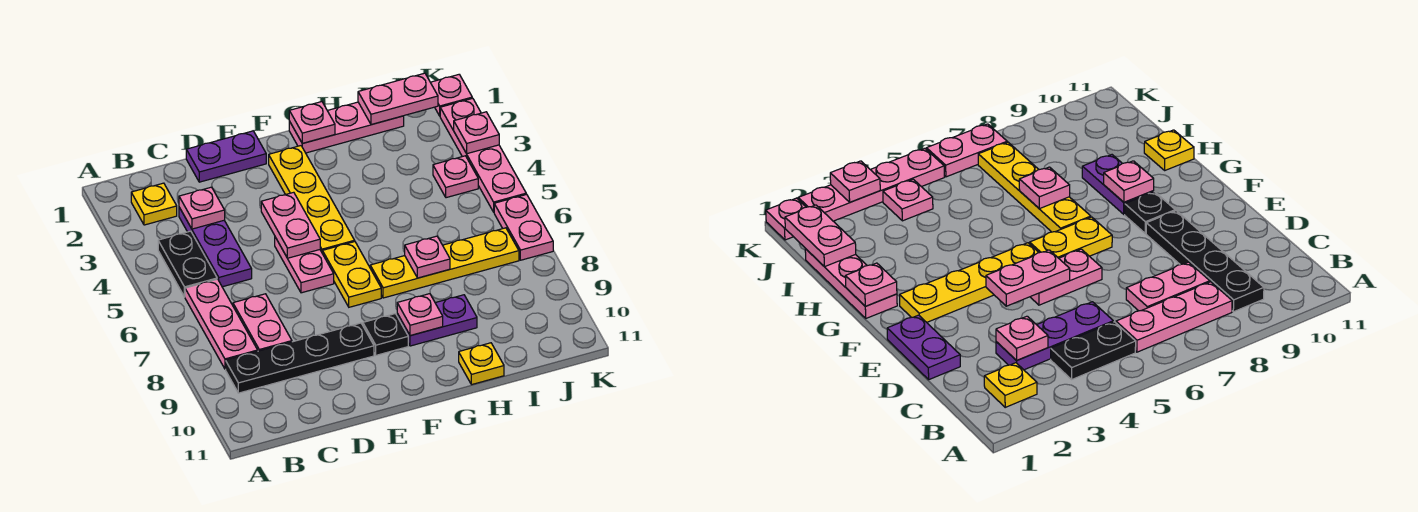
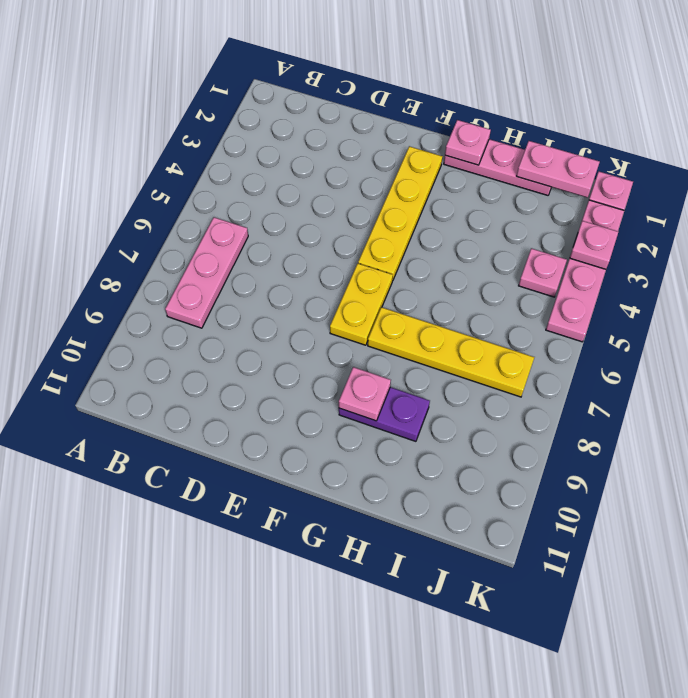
none -> yellow 1x1 plate [131,183,177,225]
none -> black 1x2 plate [158,231,217,297]
none -> black 1x4 plate [226,323,374,393]

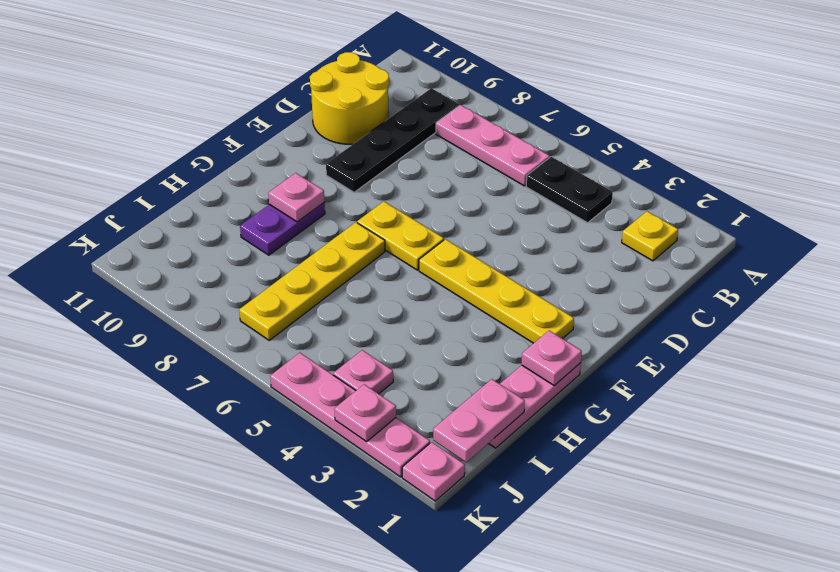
yellow 2x2 round brick [310,52,389,144] -> none
none -> purple 1x3 plate [179,207,252,287]
none -> pink 1x2 plate [233,294,292,351]
none -> purple 1x2 plate [186,131,266,182]

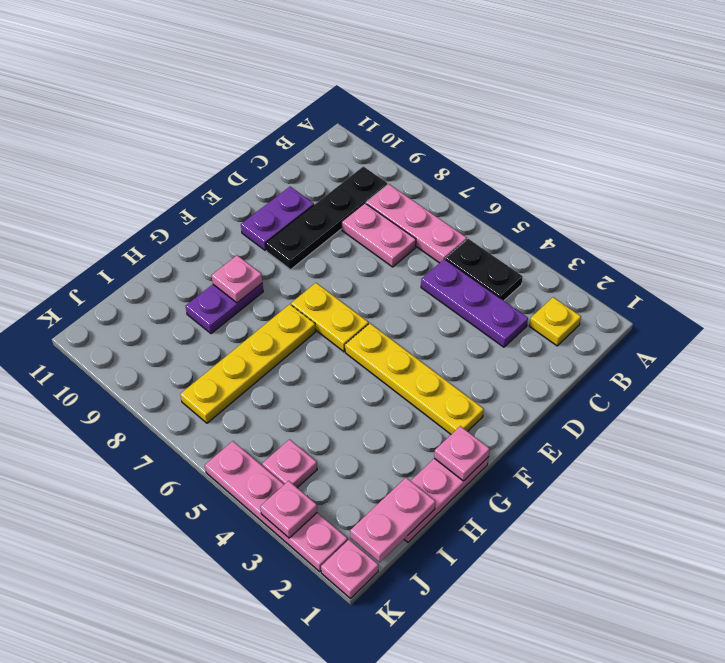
purple 1x2 plate [241,187,314,250] -> purple 1x2 plate moved to [186,131,266,182]
none -> pink 1x2 plate [275,237,334,293]
none -> black 1x1 plate [363,314,408,355]
none -> yellow 1x1 plate [459,343,504,385]

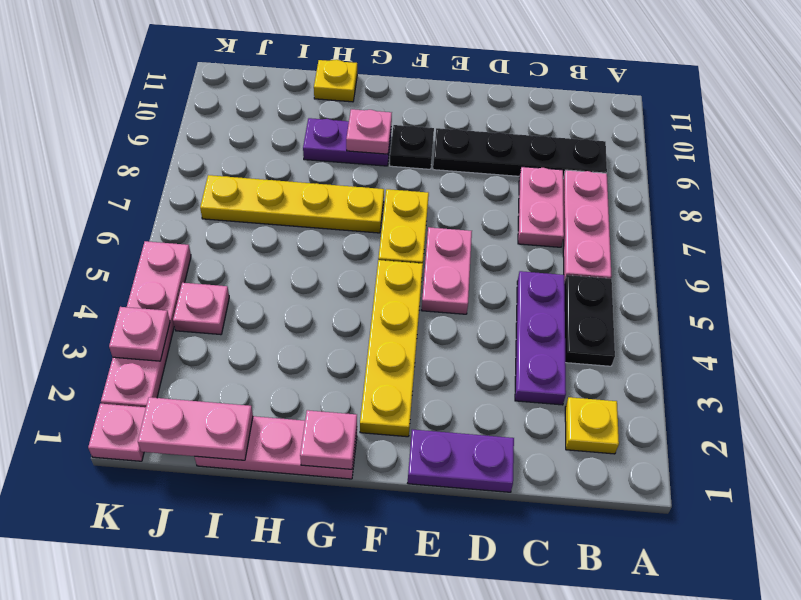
none -> pink 1x2 plate [494,194,553,260]
none -> pink 1x1 plate [179,187,225,229]
none -> pink 1x2 plate [261,192,320,258]

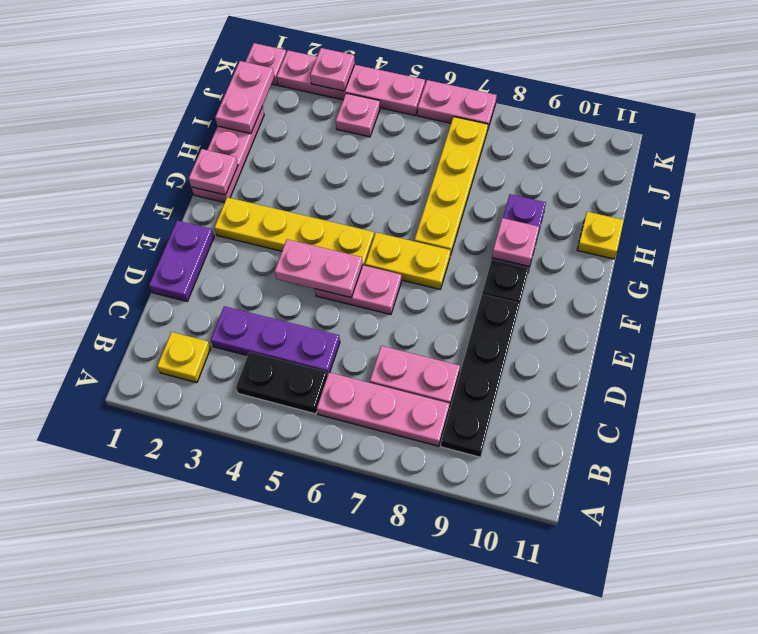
none -> pink 1x1 plate [179,187,225,229]
none -> pink 1x1 plate [405,236,450,278]

